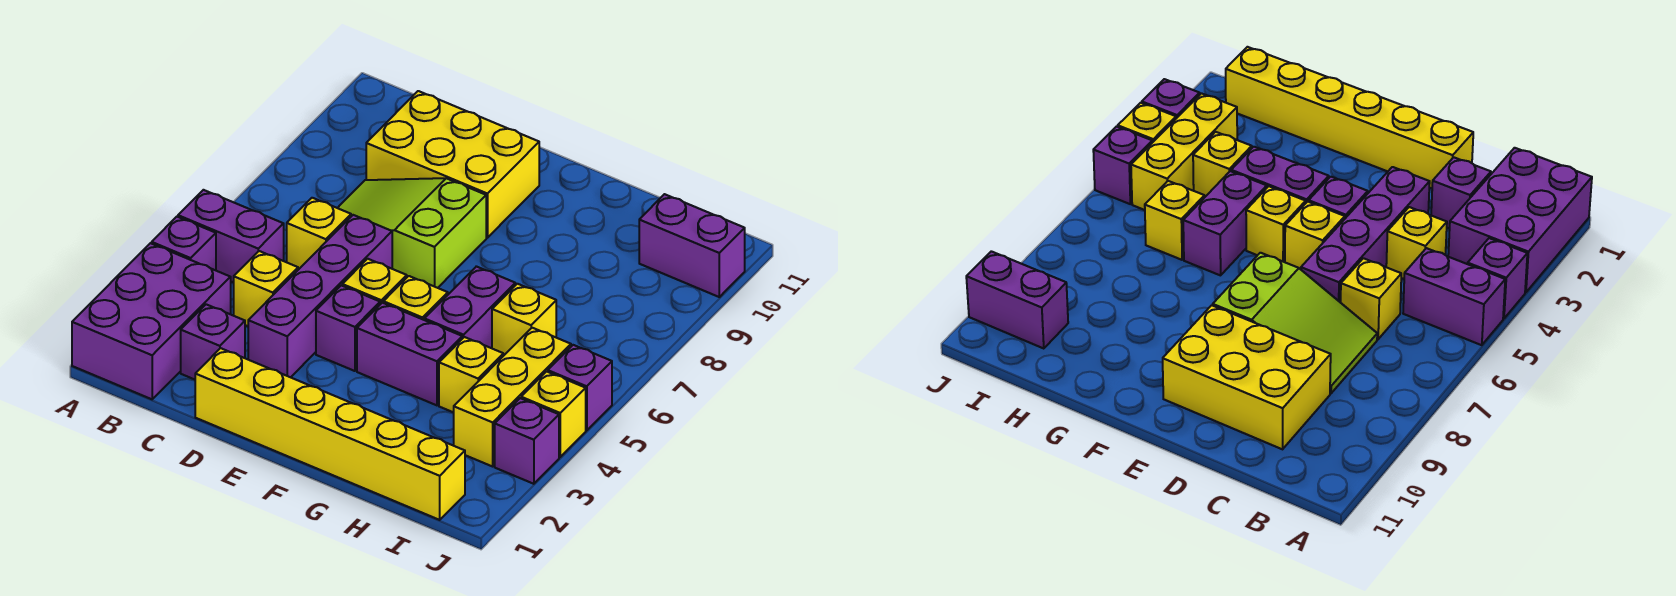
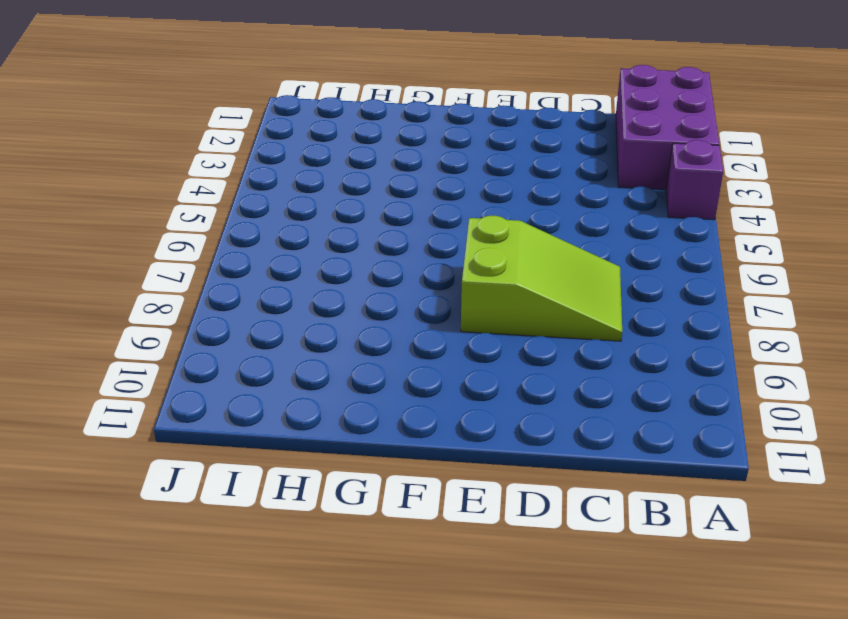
none -> purple 1x2 brick [178,190,284,283]
none -> purple 1x1 brick [181,304,245,380]
none -> yellow 1x1 brick [234,251,298,326]

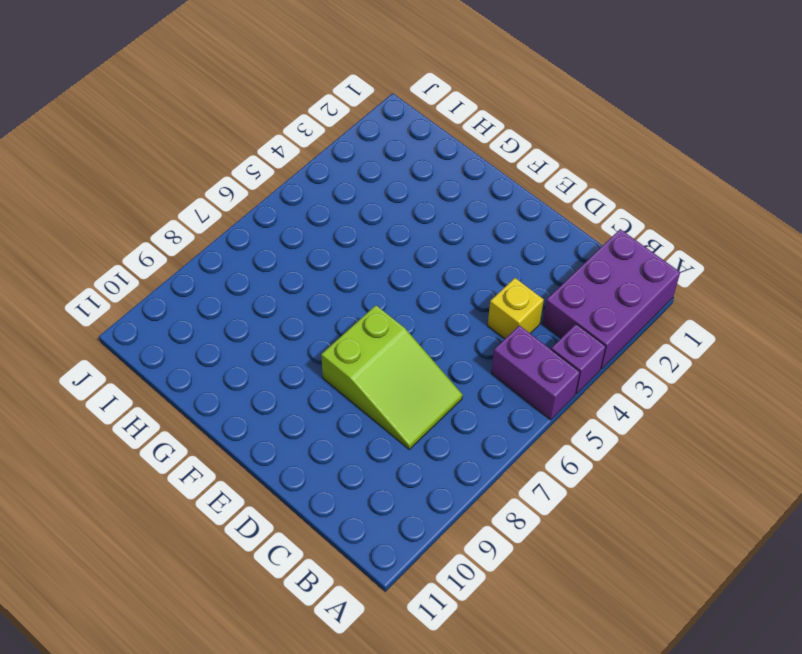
none -> purple 1x1 brick [181,304,245,380]
none -> yellow 1x1 brick [287,198,351,270]
none -> yellow 2x3 brick [366,91,540,238]

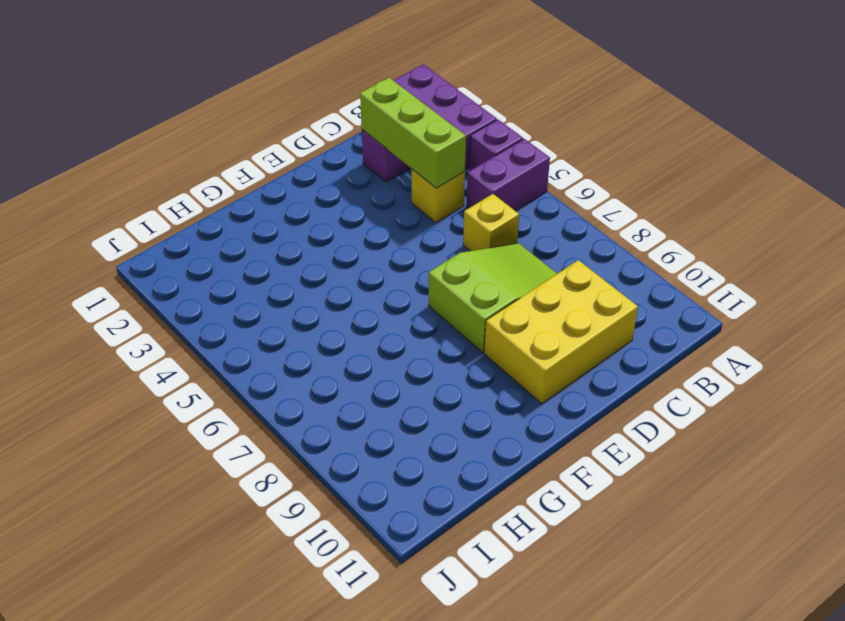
lime 1x3 brick [360,78,466,188] -> none
none -> yellow 1x6 brick [195,348,465,520]
none -> purple 1x4 brick [248,215,392,377]
none -> purple 1x1 brick [316,285,380,371]

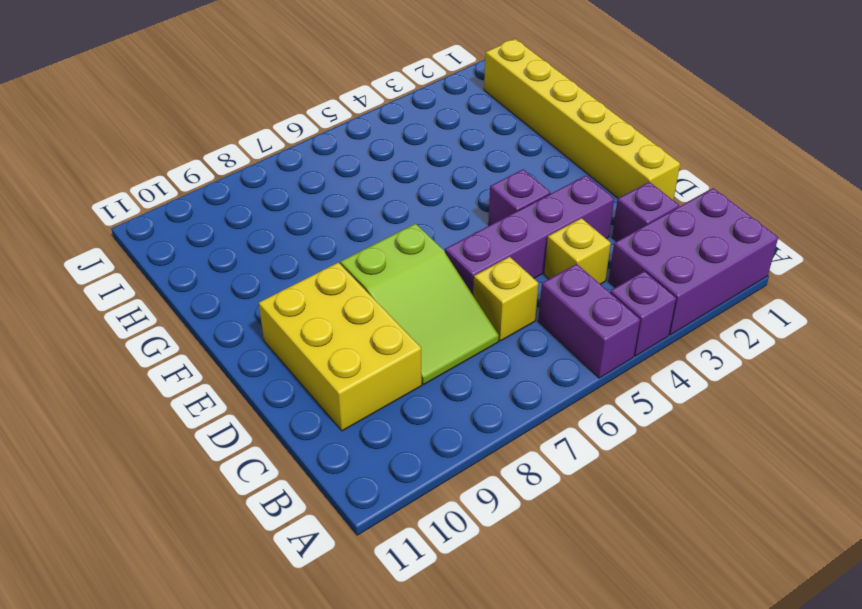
none -> yellow 1x1 brick [342,259,407,304]
none -> purple 1x2 brick [357,303,462,405]
none -> yellow 1x1 brick [383,276,448,320]

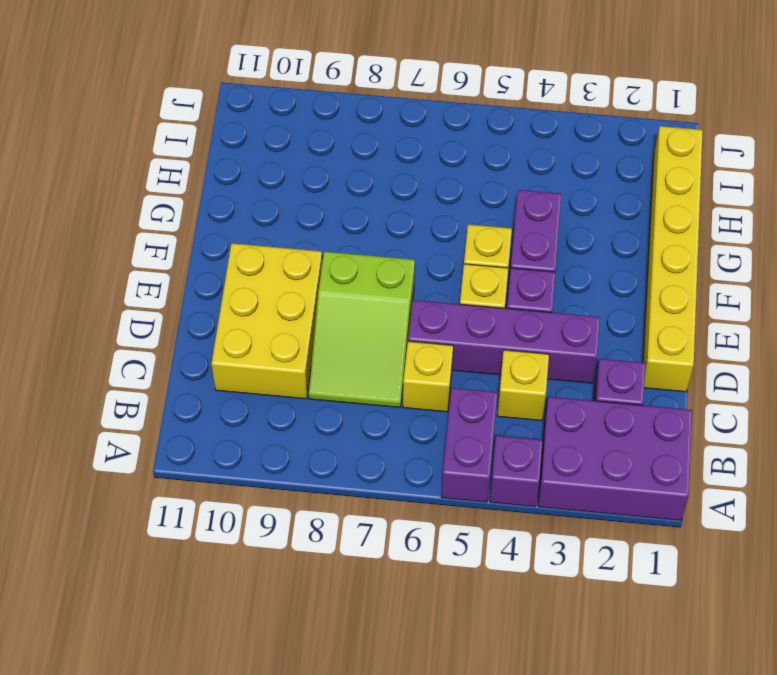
none -> purple 1x2 brick [425,266,515,348]
none -> yellow 1x1 brick [439,337,503,413]
none -> yellow 1x1 brick [492,284,556,356]

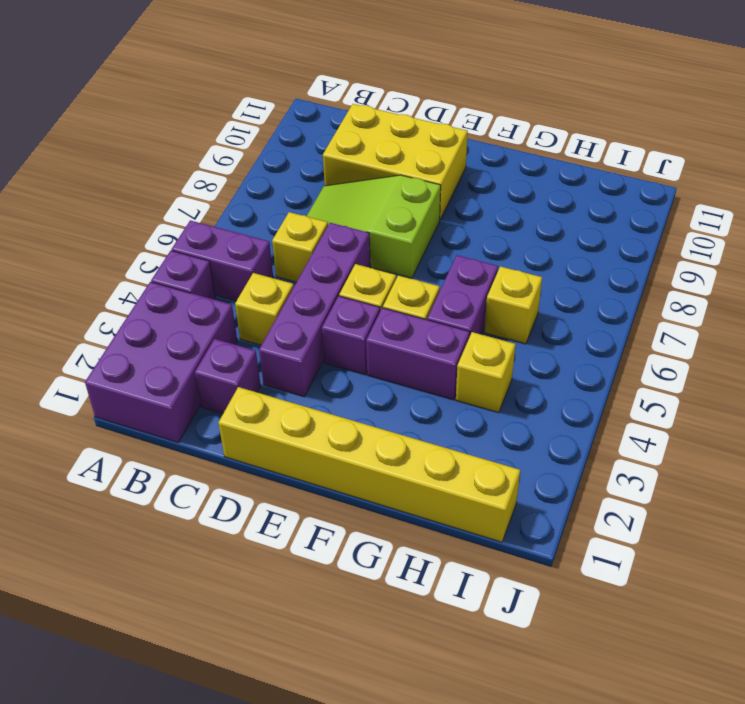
none -> yellow 1x3 brick [454,328,571,466]
none -> purple 1x2 brick [639,194,745,297]
none -> purple 1x1 brick [495,398,559,484]

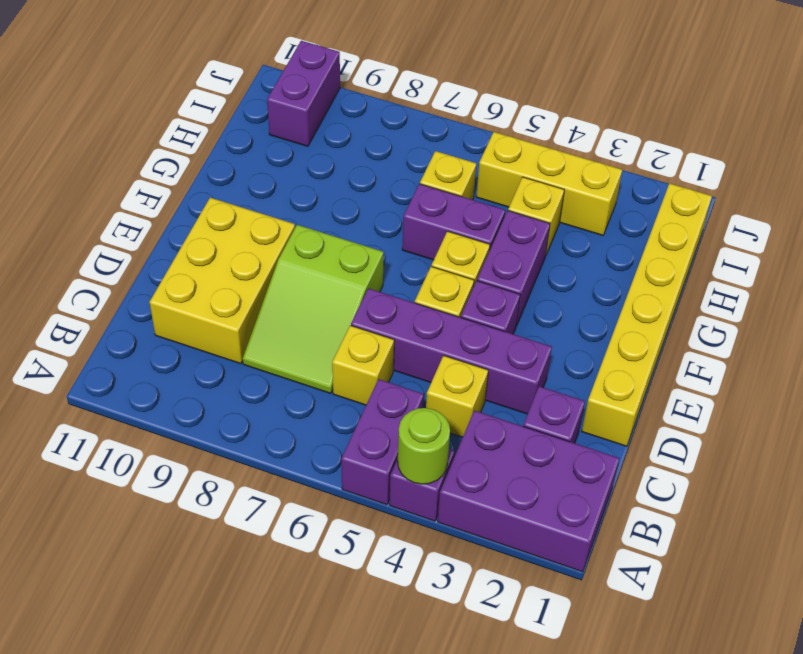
lime 1x1 round brick [398,408,450,484] -> none
none -> purple 1x1 brick [495,398,559,484]
none -> yellow 1x1 brick [521,371,586,457]
none -> purple 1x1 brick [548,345,612,430]

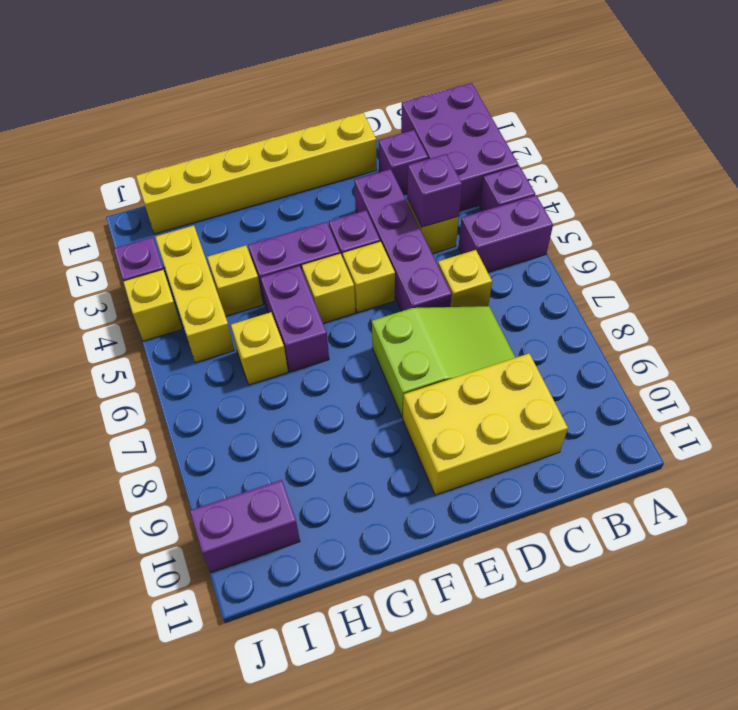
purple 1x1 brick [407,154,462,227] -> purple 1x1 brick moved to [548,345,612,430]

